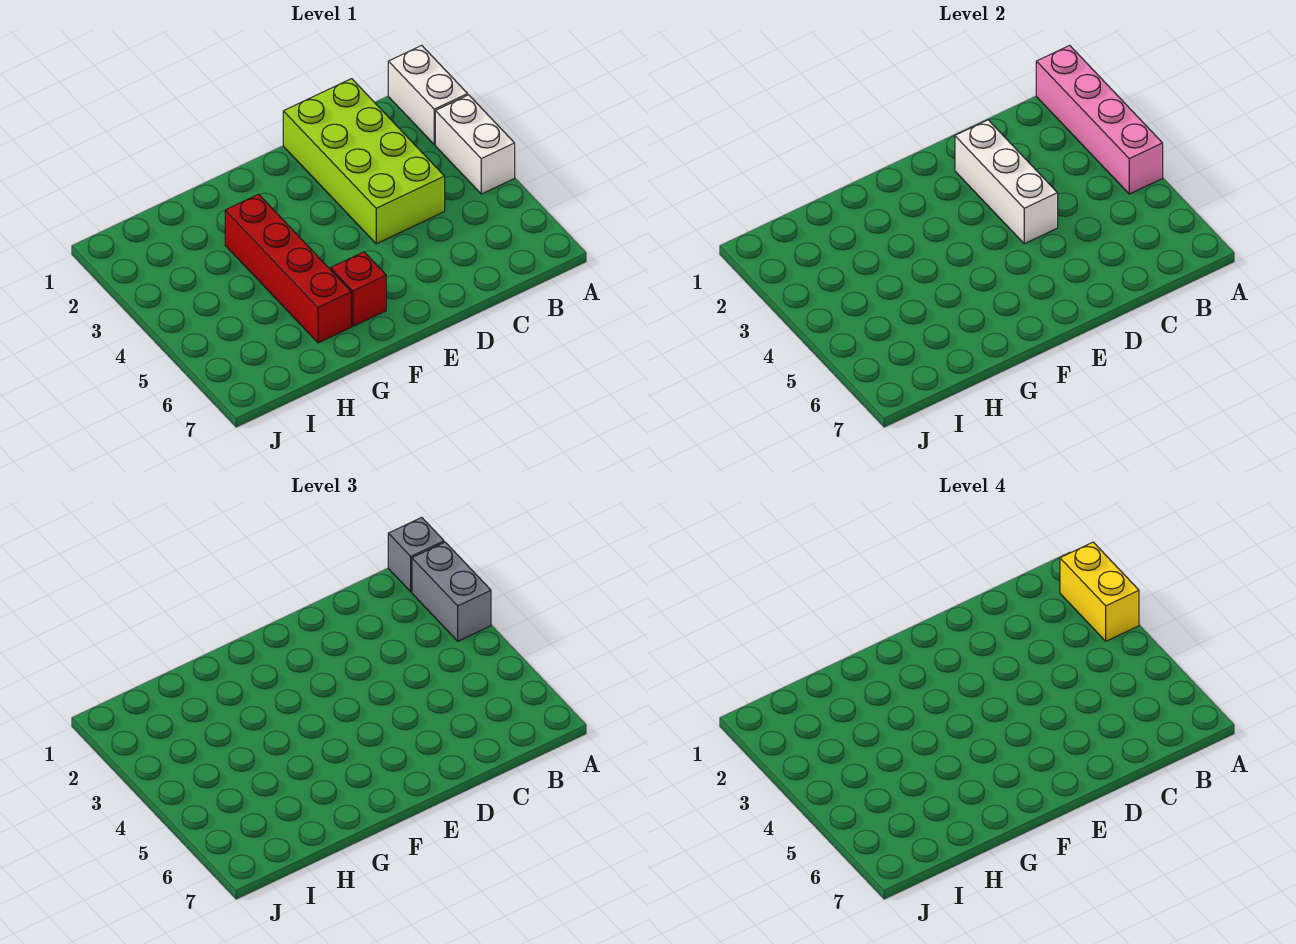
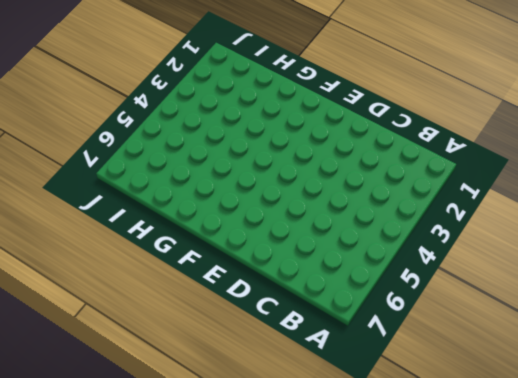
none -> white 1x2 brick [388,45,468,145]
none -> white 1x2 brick [435,95,515,194]

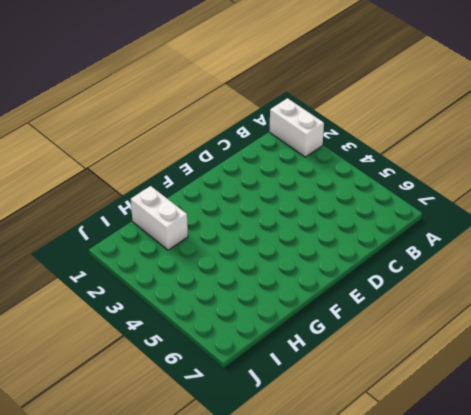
white 1x2 brick [131,186,188,250] -> white 1x2 brick moved to [435,95,515,194]
none -> lime 2x4 brick [283,79,445,244]
none -> red 1x1 brick [331,252,386,326]

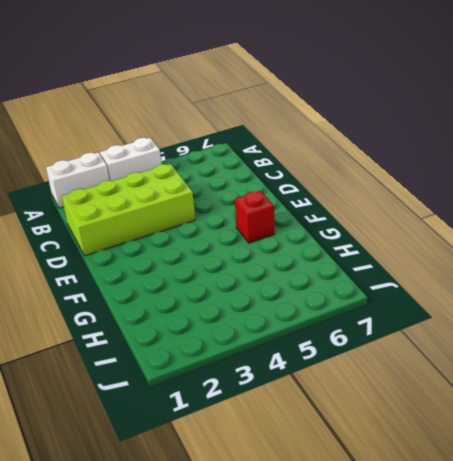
none -> red 1x4 brick [225,194,351,343]
none -> pink 1x4 brick [1036,45,1163,194]

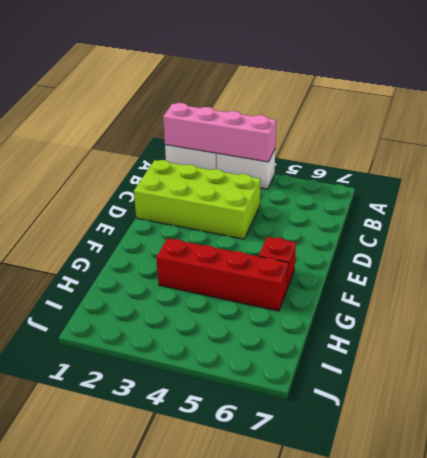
none -> white 1x3 brick [955,120,1058,244]
none -> grey 1x1 brick [388,517,444,592]

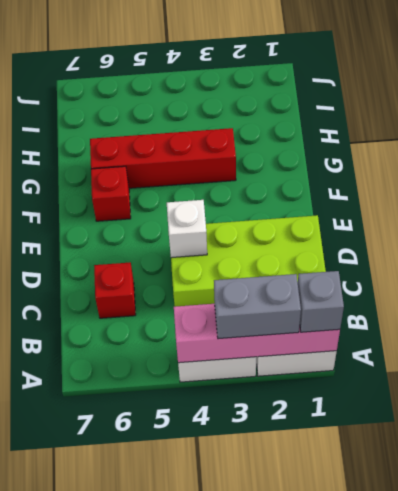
red 1x1 brick [94,263,136,318] -> none
white 1x1 brick [167,200,207,258] -> white 1x3 brick [955,120,1058,244]
none -> yellow 1x2 brick [1060,542,1139,641]

